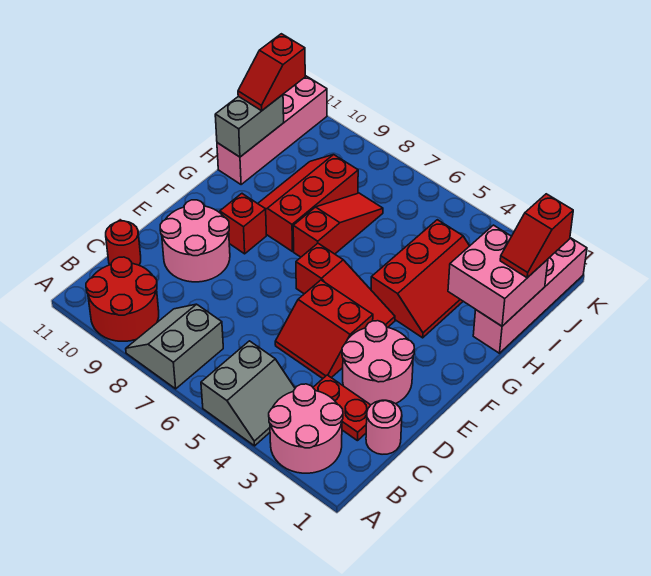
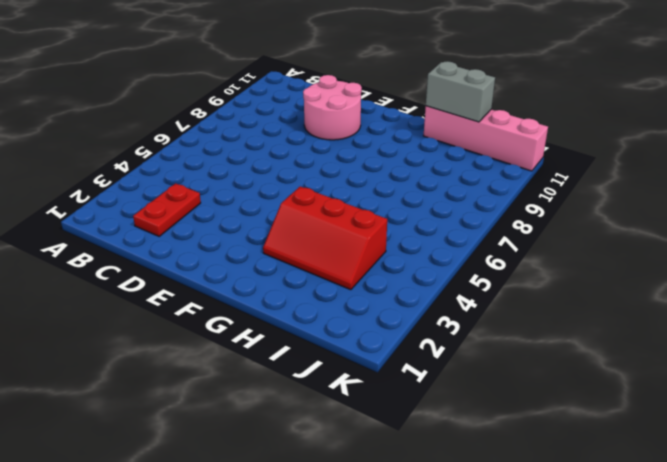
none -> pink 2x2 round brick [269,384,343,473]
none -> grey 2x2 slope [201,341,295,446]
none -> grey 2x2 slope [126,304,223,389]

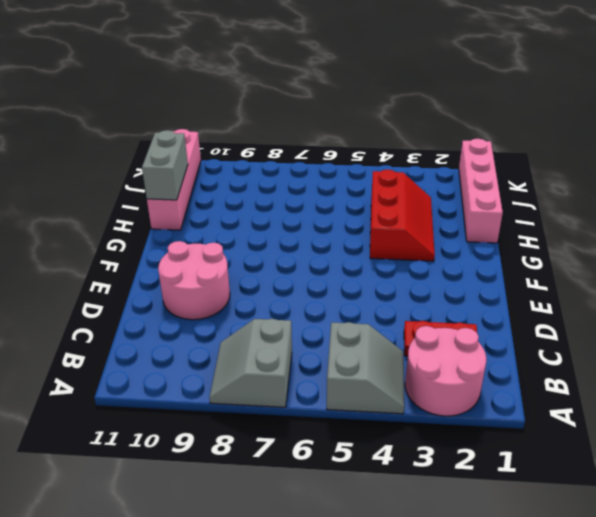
none -> red 2x2 round brick [86,257,159,341]
none -> pink 1x1 round brick [366,400,402,454]
none -> red 1x1 round brick [106,221,141,265]

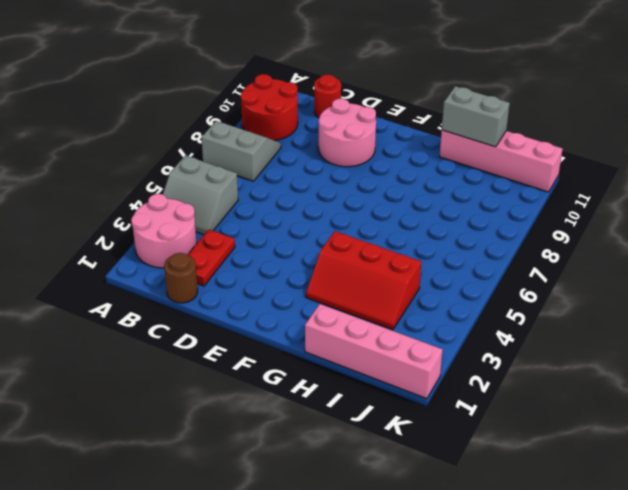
brown 1x1 round brick [164,253,198,303] -> pink 1x1 round brick [366,400,402,454]
none -> pink 2x2 round brick [342,321,414,405]
none -> red 2x2 slope [275,280,373,379]
none -> red 1x3 slope [296,243,395,327]

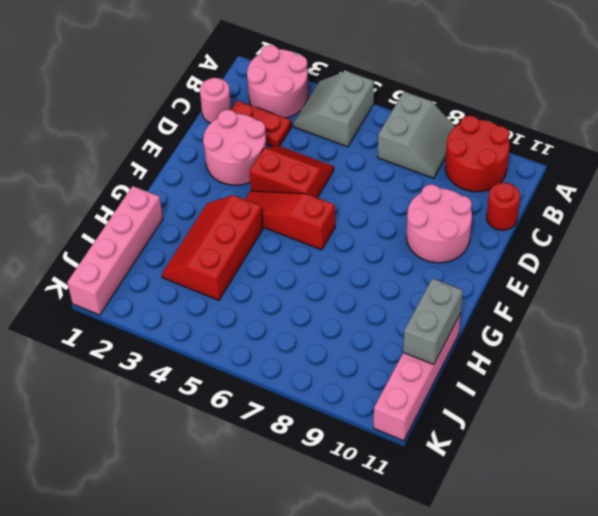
none -> red 1x1 brick [220,194,266,254]
none -> red 1x3 slope [293,193,383,257]
none -> red 2x3 slope [258,155,358,252]

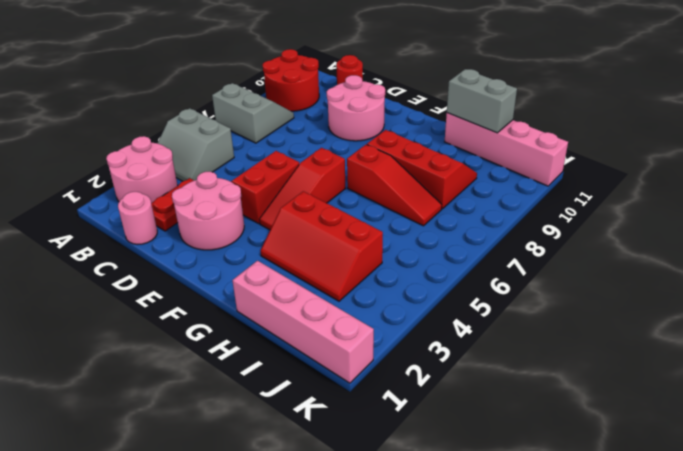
none -> red 1x1 brick [220,194,266,254]
none -> pink 2x2 brick [448,225,548,326]
none -> red 1x2 slope [500,194,573,278]

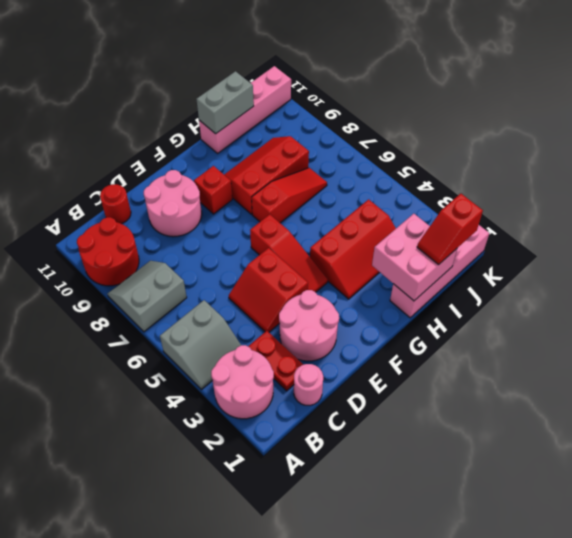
none -> red 1x2 slope [238,34,305,111]

